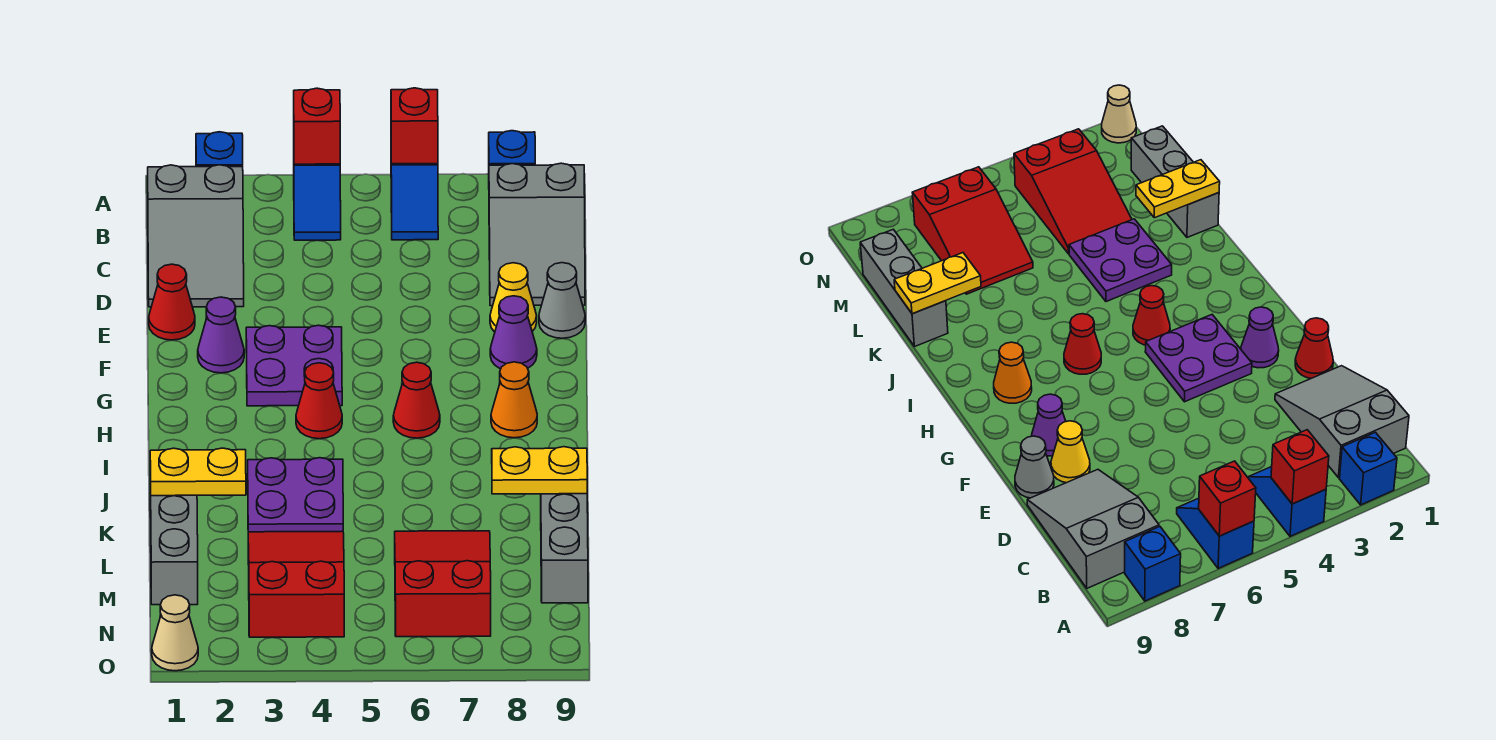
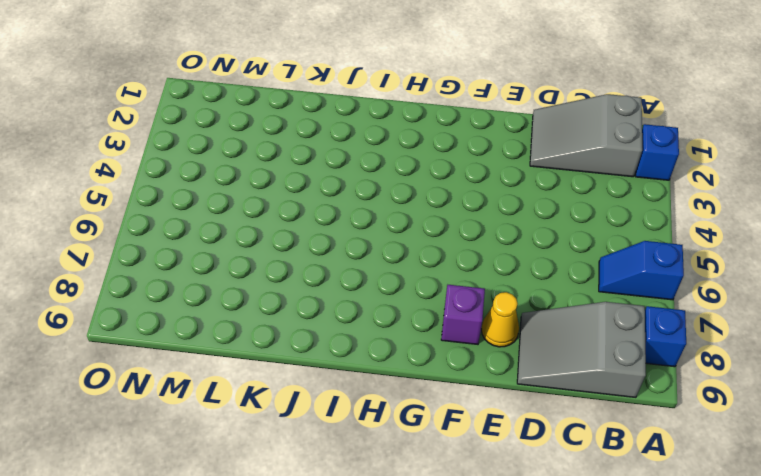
purple 1x1 brick [441,285,485,344] -> purple 1x1 cone [490,296,537,369]
none -> blue 1x2 slope [294,164,341,240]
none -> red 1x1 cone [149,264,195,340]
none -> grey 1x1 cone [539,263,585,338]

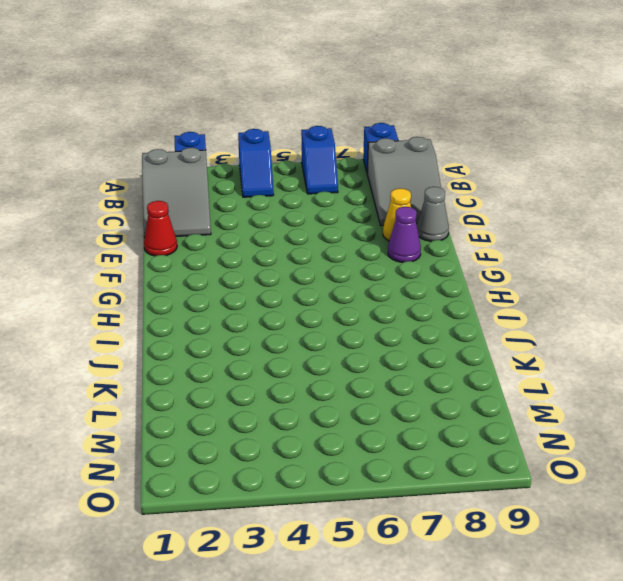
none -> purple 1x1 cone [198,297,244,373]
none -> purple 2x2 plate [246,325,342,406]
none -> red 1x1 cone [296,363,342,439]

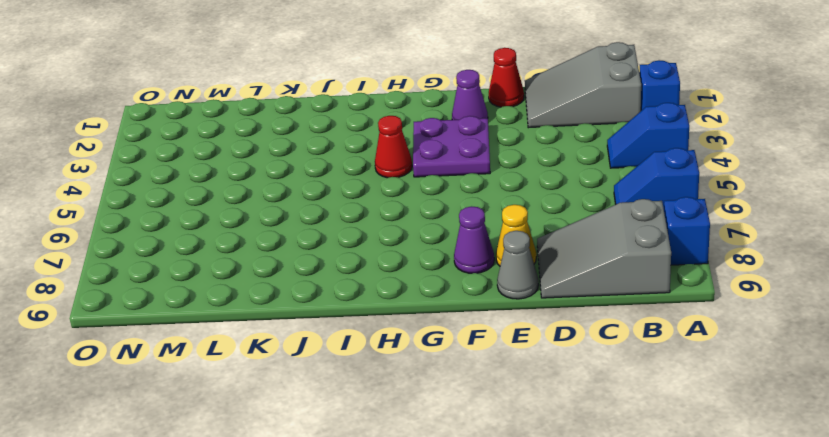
none -> red 1x1 cone [393,362,440,438]
none -> orange 1x1 cone [491,362,537,438]
none -> purple 2x2 plate [248,458,343,532]

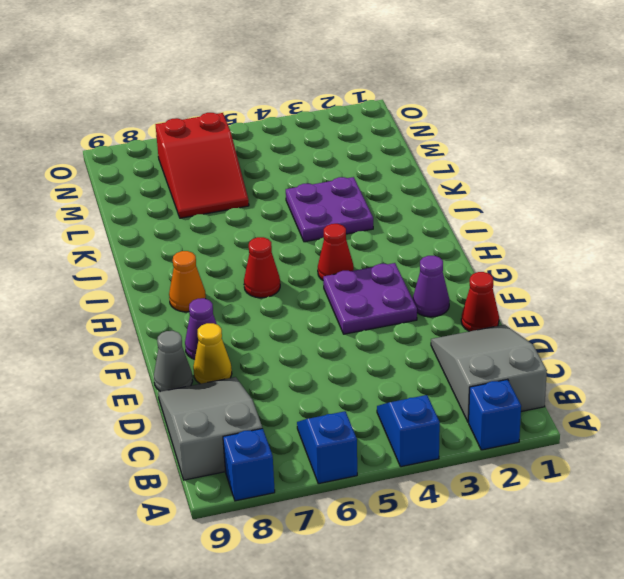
none -> grey 1x3 brick [150,475,198,605]
none -> grey 1x3 brick [541,494,588,603]
none -> red 2x3 slope [248,531,344,637]

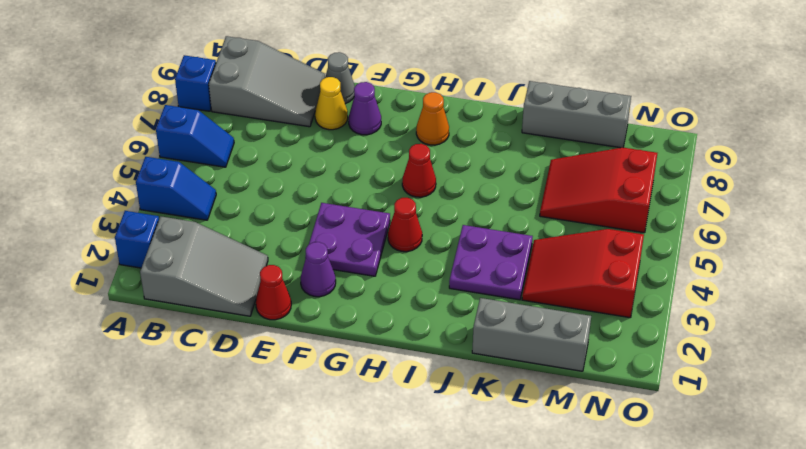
none -> tan 1x1 cone [152,595,198,671]
none -> red 1x1 brick [294,88,340,164]
none -> red 1x1 brick [391,88,438,164]

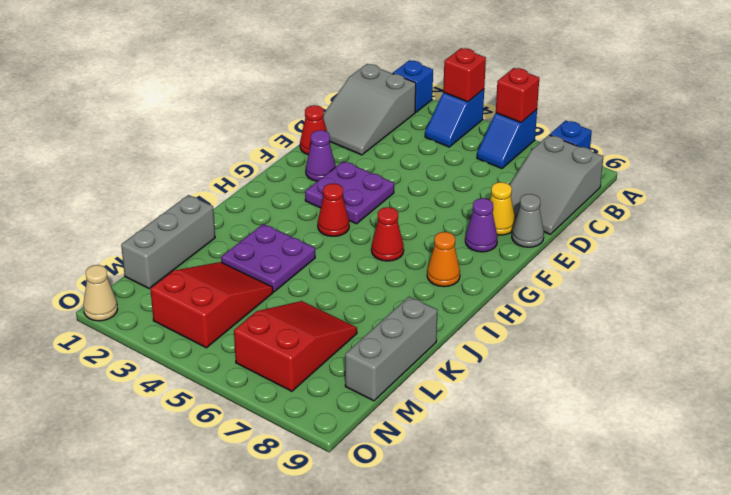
none -> yellow 1x2 plate [150,448,246,496]
none -> yellow 1x2 plate [492,447,587,494]

